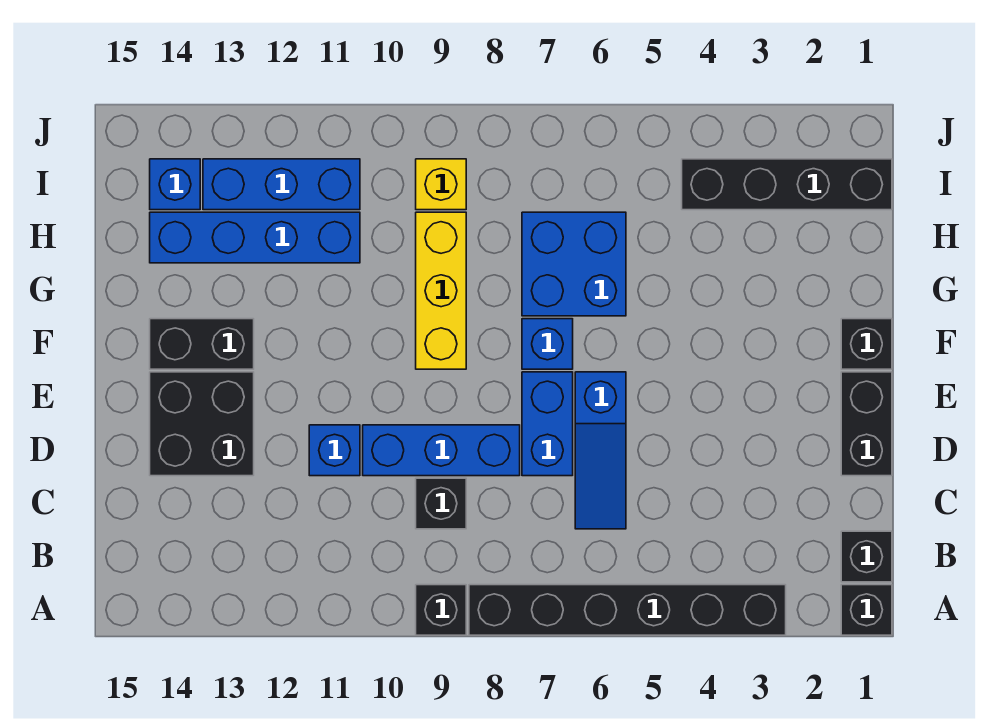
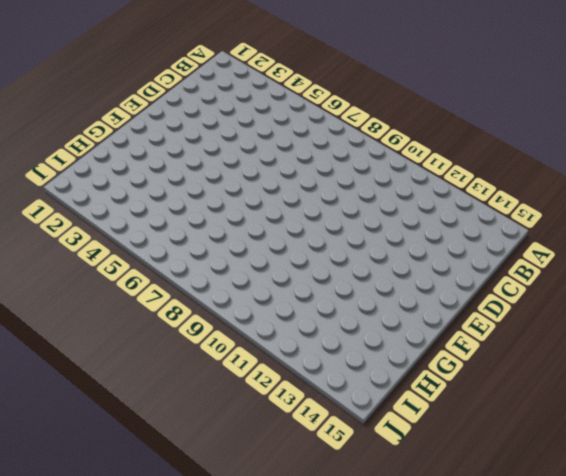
none -> black 1x1 brick [841,585,892,635]
none -> black 1x6 brick [469,585,786,635]
none -> black 1x1 brick [416,585,466,635]

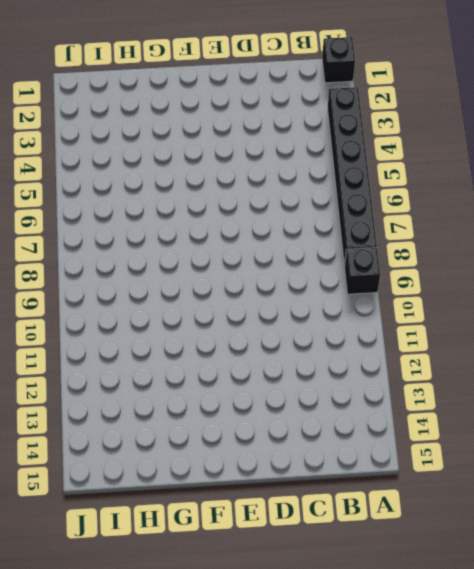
none -> black 1x1 brick [841,531,892,582]
none -> blue 1x3 slope [575,372,626,529]
none -> black 1x1 brick [416,478,466,529]

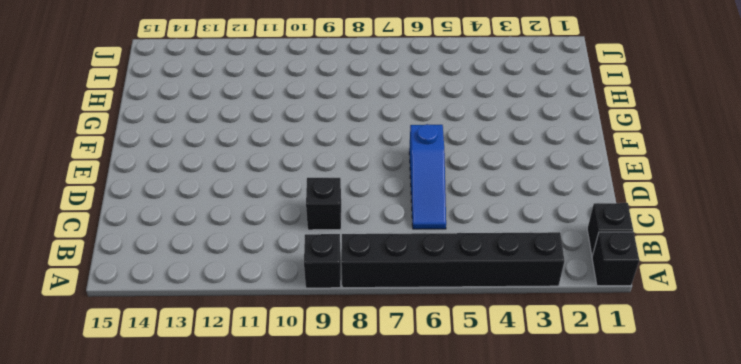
none -> black 1x2 brick [841,372,892,476]
none -> blue 1x2 brick [522,372,573,476]
none -> blue 1x3 brick [363,425,520,476]

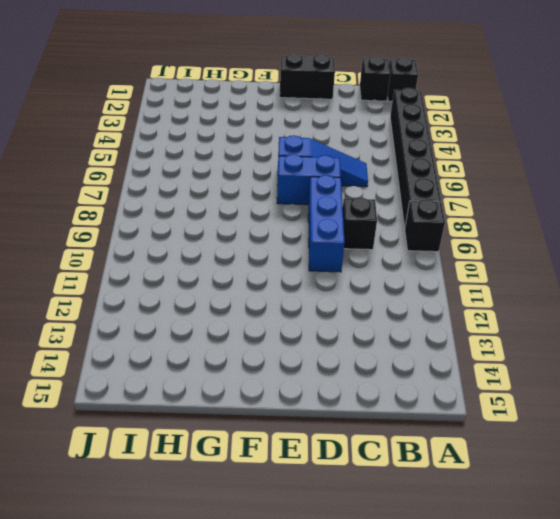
none -> blue 1x1 brick [309,425,360,476]
none -> black 2x2 brick [150,372,254,476]
none -> black 1x1 brick [841,319,892,369]

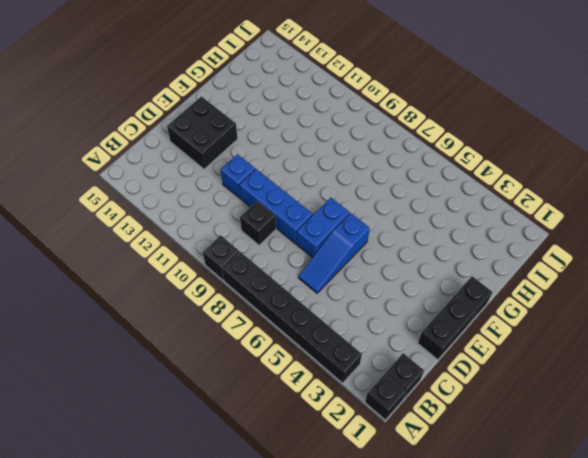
none -> blue 1x1 brick [522,319,573,369]
none -> yellow 1x3 brick [416,212,466,369]
none -> black 1x2 brick [150,319,254,369]

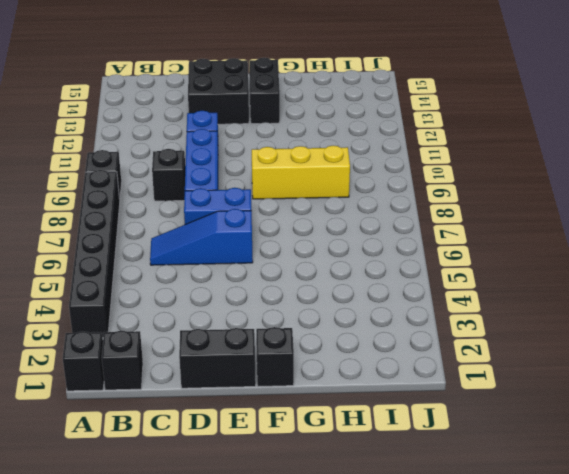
none -> blue 1x1 brick [522,319,573,369]
none -> blue 2x2 brick [522,212,626,316]
none -> blue 1x4 brick [150,212,360,263]

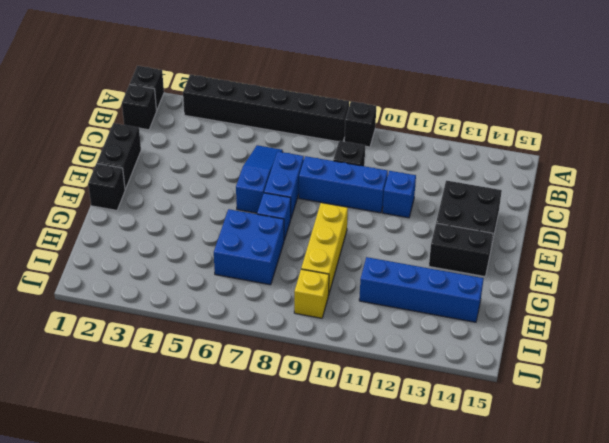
none -> black 1x4 brick [682,159,892,210]
none -> blue 1x3 brick [203,159,360,210]
none -> blue 1x1 brick [150,159,200,210]

